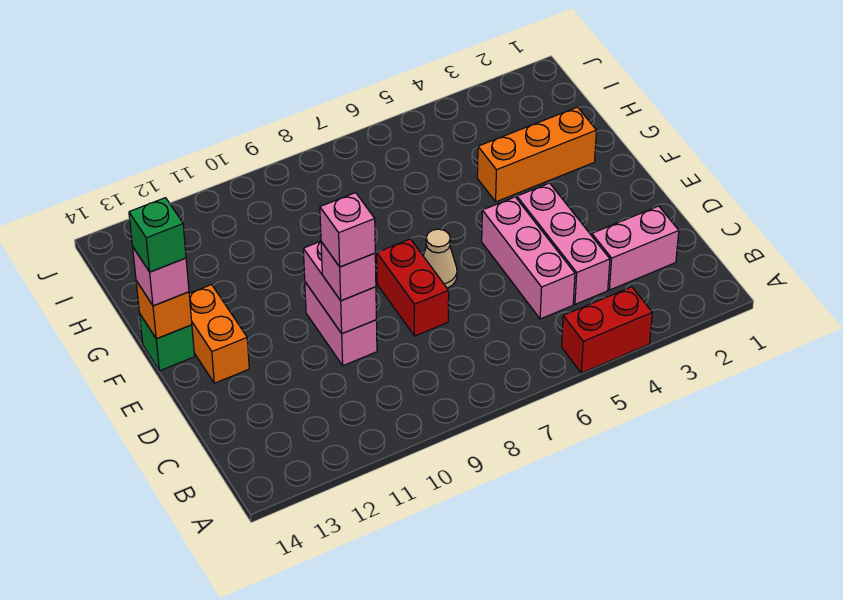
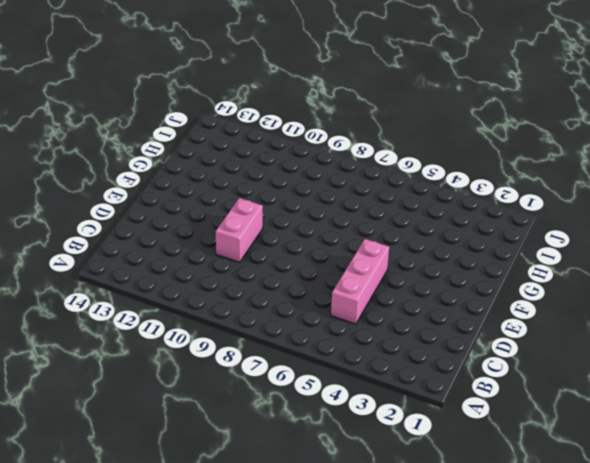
none -> red 1x2 brick [562,287,652,373]
none -> pink 1x2 brick [592,206,679,290]
none -> pink 1x3 brick [517,183,610,304]

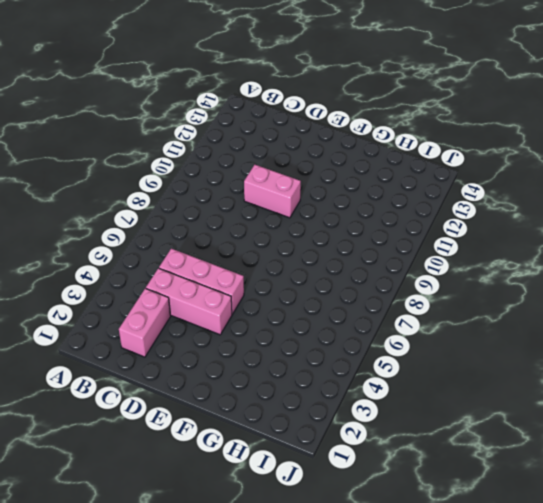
none -> red 1x2 brick [562,287,652,373]
none -> red 1x2 brick [377,239,449,336]
none -> tan 1x1 cone [423,229,457,288]

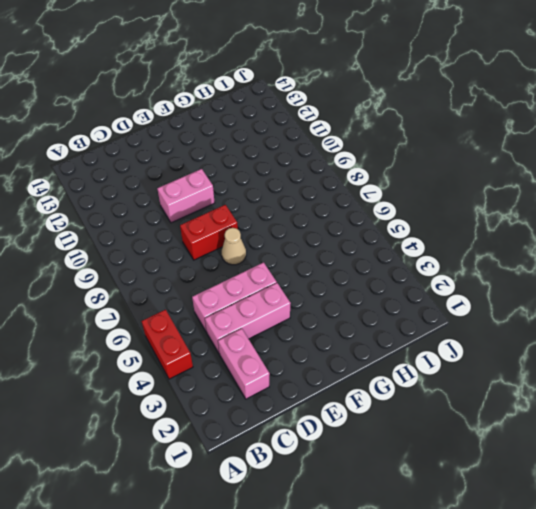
none -> orange 1x2 brick [189,285,249,383]
none -> green 1x1 brick [140,315,195,371]
none -> orange 1x3 brick [477,107,596,202]

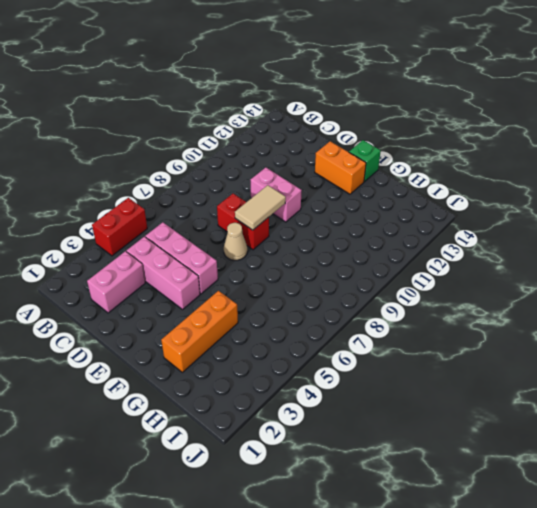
tan 1x2 tile [235,185,286,230] -> none
none -> pink 1x2 brick [303,241,376,334]
none -> orange 1x1 brick [136,281,192,339]
none -> pink 1x1 brick [321,242,376,301]

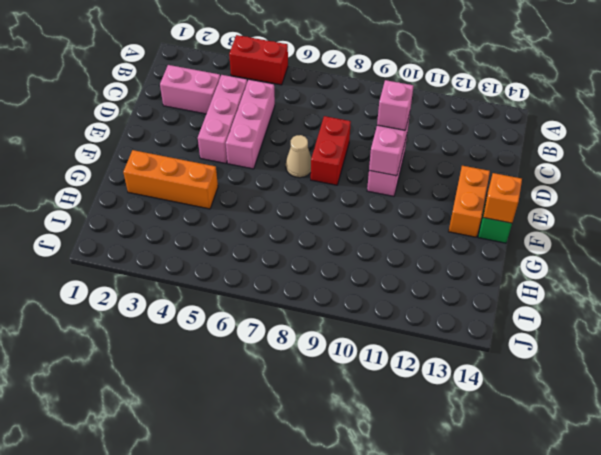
none -> pink 1x1 brick [133,248,189,306]
none -> pink 1x1 brick [320,193,375,267]
none -> green 1x1 brick [129,198,186,272]

